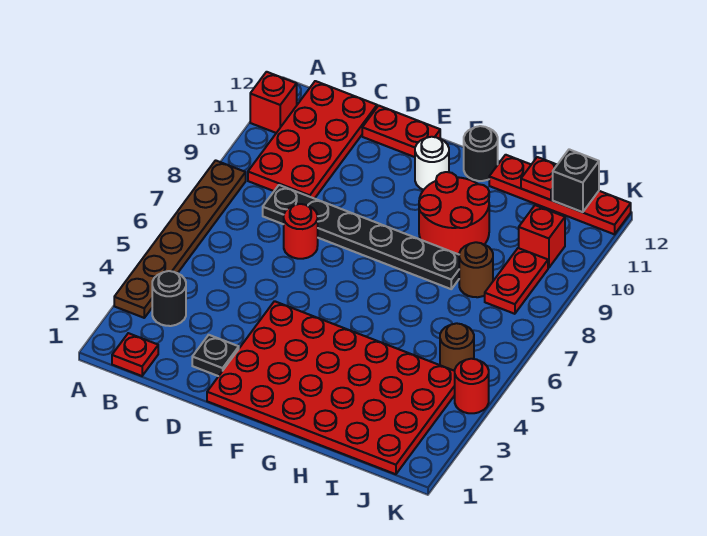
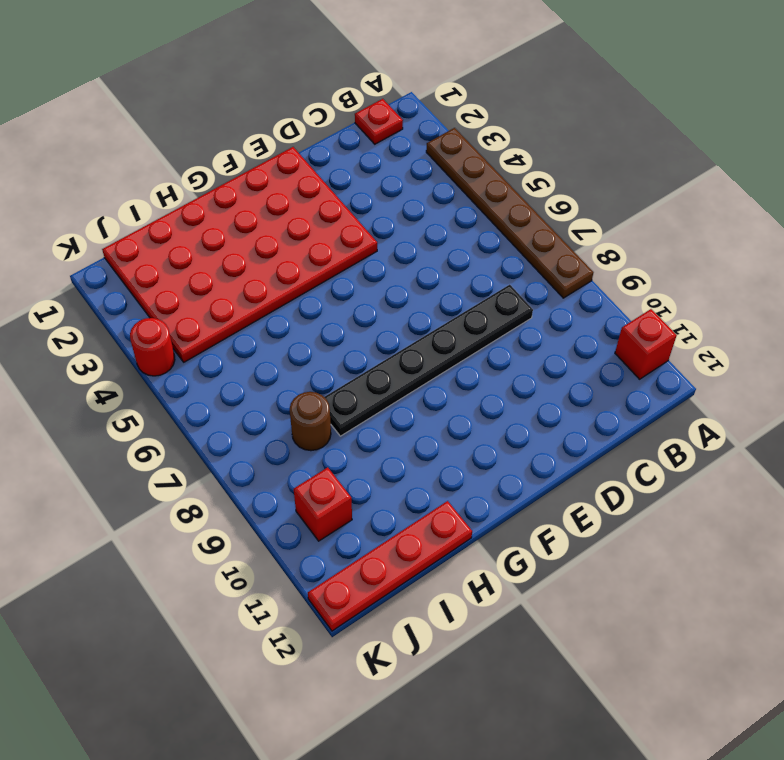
none -> black 1x1 round brick [152,271,186,326]
none -> red 2x4 plate [248,81,377,199]
none -> black 1x1 plate [192,335,239,376]

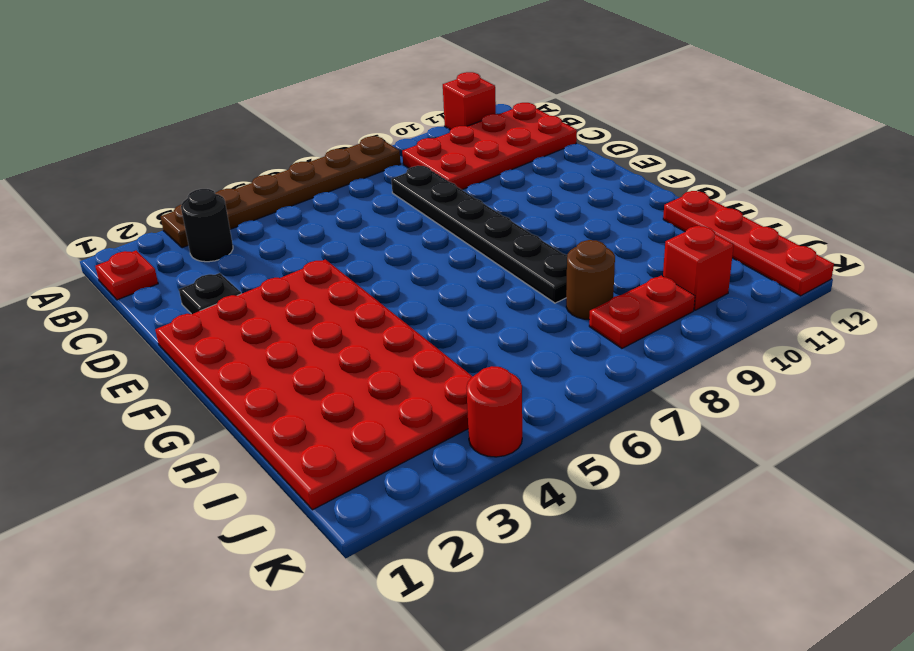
none -> red 1x1 round brick [284,204,318,259]
none -> red 1x2 plate [362,106,440,157]
none -> white 1x1 round brick [415,137,449,190]

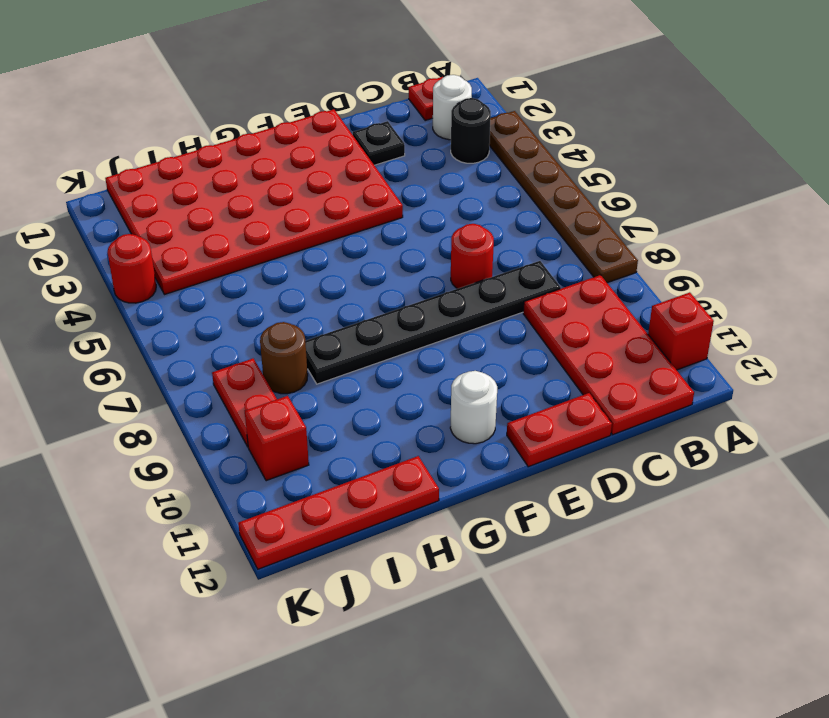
white 1x1 round brick [433,75,472,140] -> none
none -> red 2x2 round brick [419,172,489,254]
none -> black 1x1 round brick [464,126,498,181]
none -> brown 1x1 round brick [440,323,474,371]

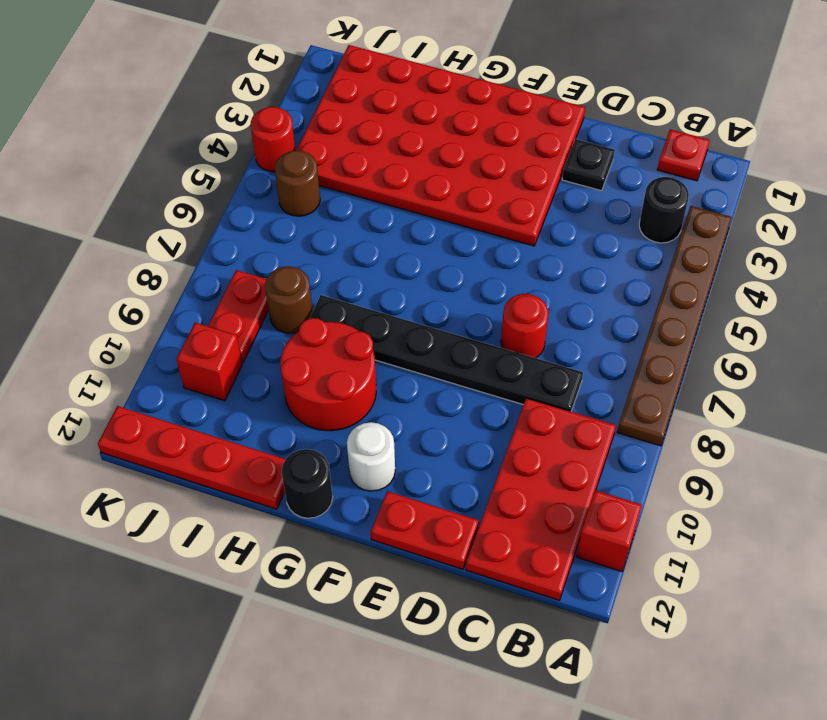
none -> red 1x1 plate [521,157,557,200]
none -> black 1x1 brick [553,149,599,212]

